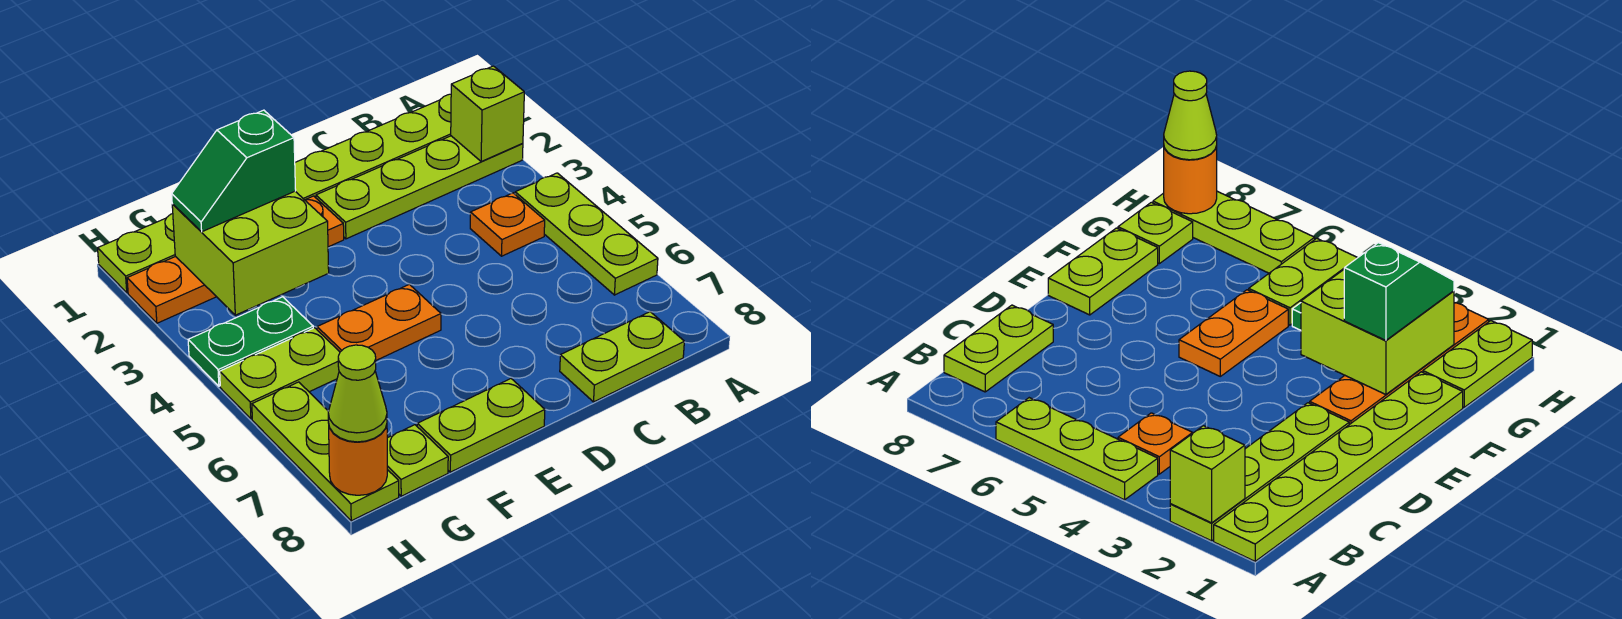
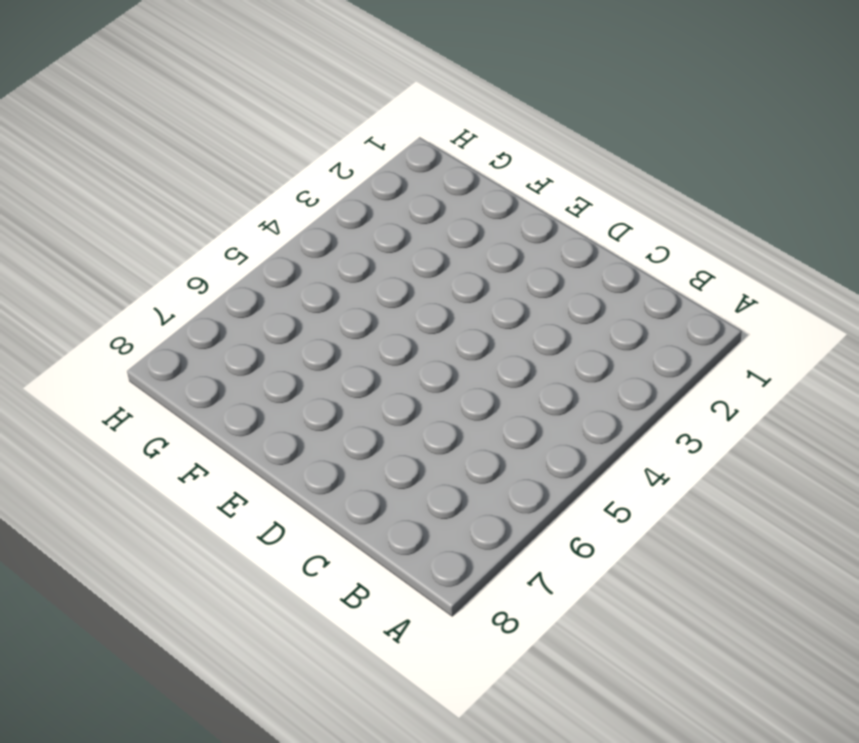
none -> lime 1x6 plate [295,94,451,200]
none -> lime 1x4 plate [316,136,523,239]
none -> lime 1x3 plate [515,173,658,295]

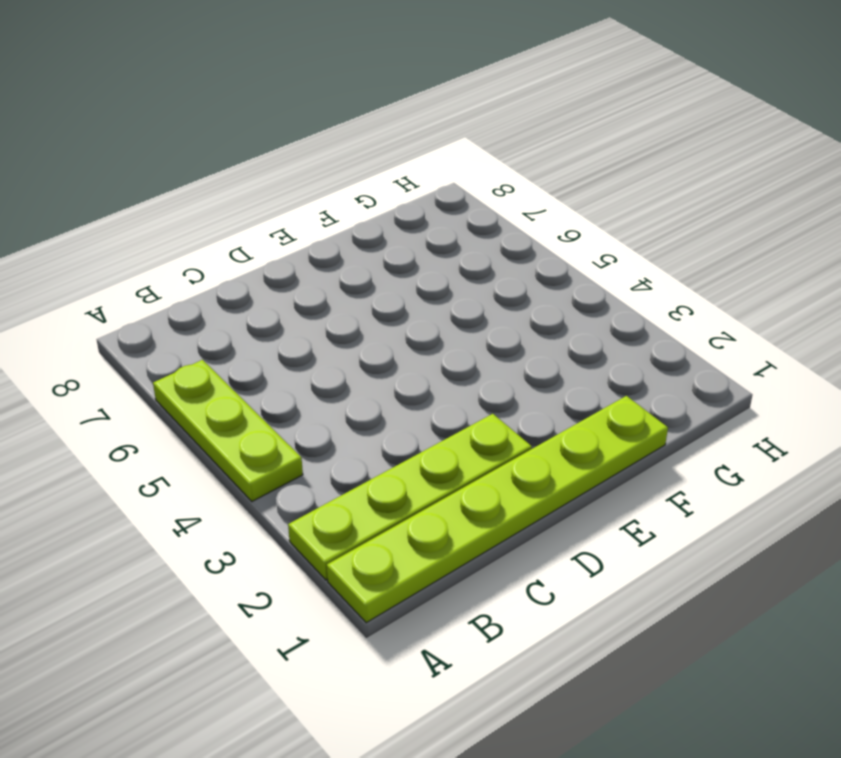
none -> orange 1x1 plate [470,193,545,256]
none -> lime 1x2 plate [560,312,684,402]
none -> orange 1x4 plate [127,196,344,323]

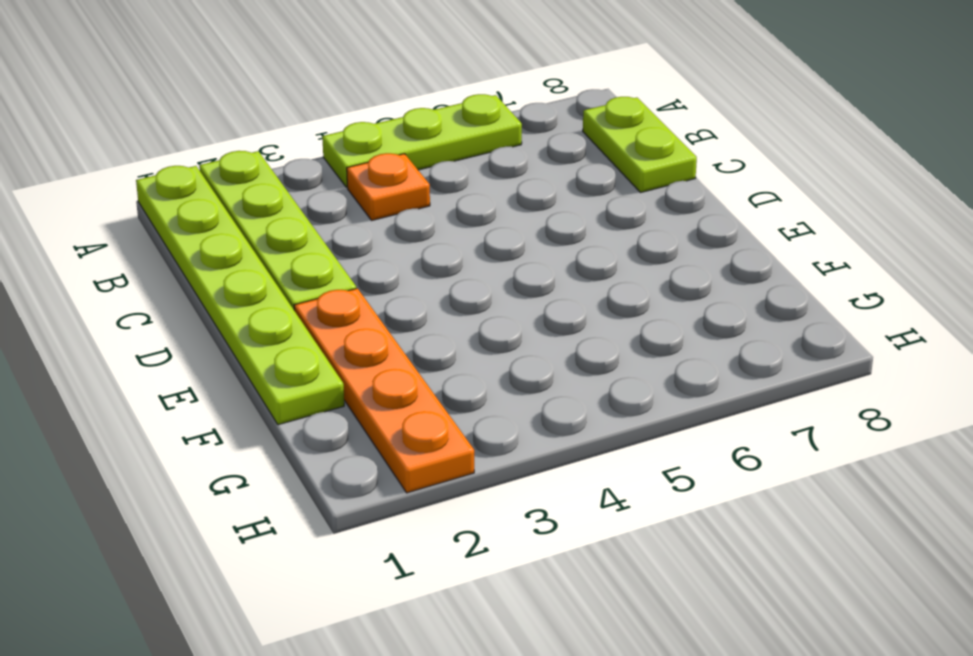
none -> orange 1x2 plate [317,284,441,360]
none -> lime 1x2 plate [417,379,545,472]
none -> lime 1x2 plate [98,214,175,293]

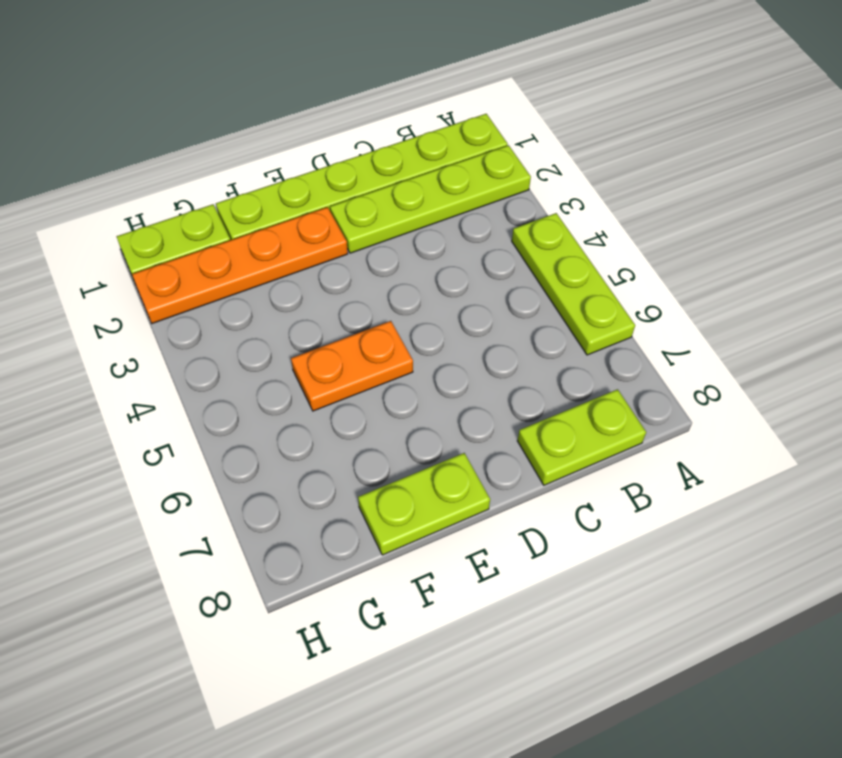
none -> orange 1x1 plate [470,193,545,256]
none -> green 1x2 plate [188,297,313,386]
none -> lime 1x2 plate [220,328,340,419]

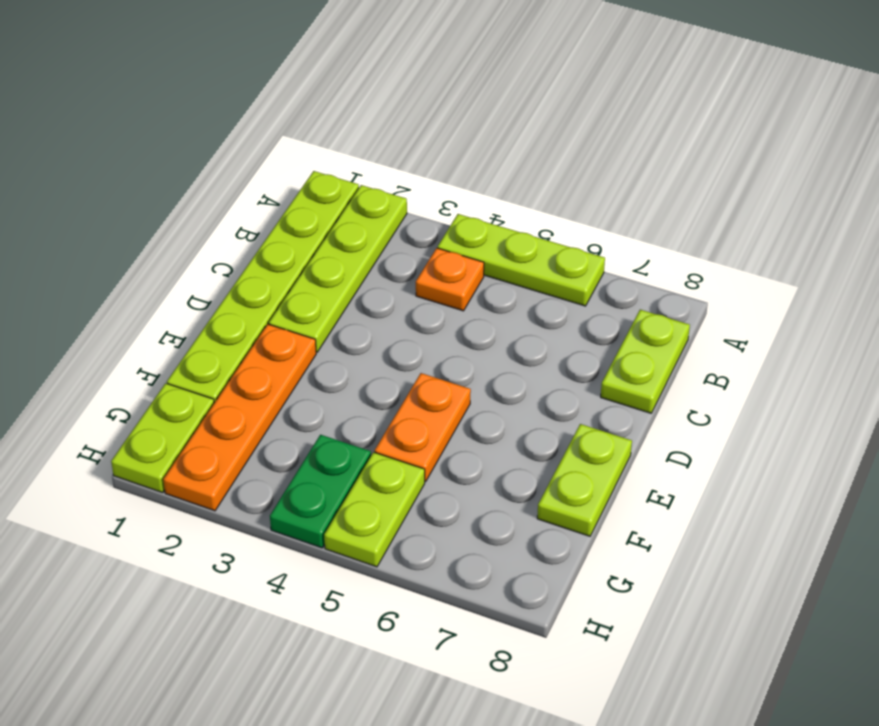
none -> lime 1x1 plate [387,425,448,496]
none -> lime 1x3 plate [252,382,399,521]
none -> lime 1x1 brick [451,66,524,162]

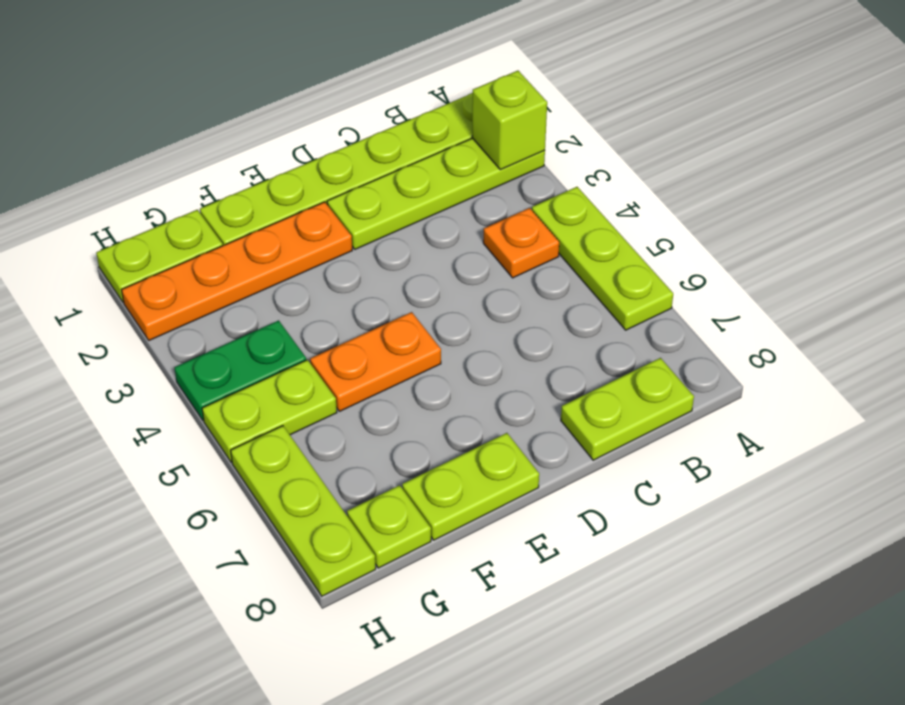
none -> lime 2x2 brick [172,191,329,315]
none -> orange 1x1 round brick [329,425,387,495]
none -> green 1x2 slope [172,110,296,232]

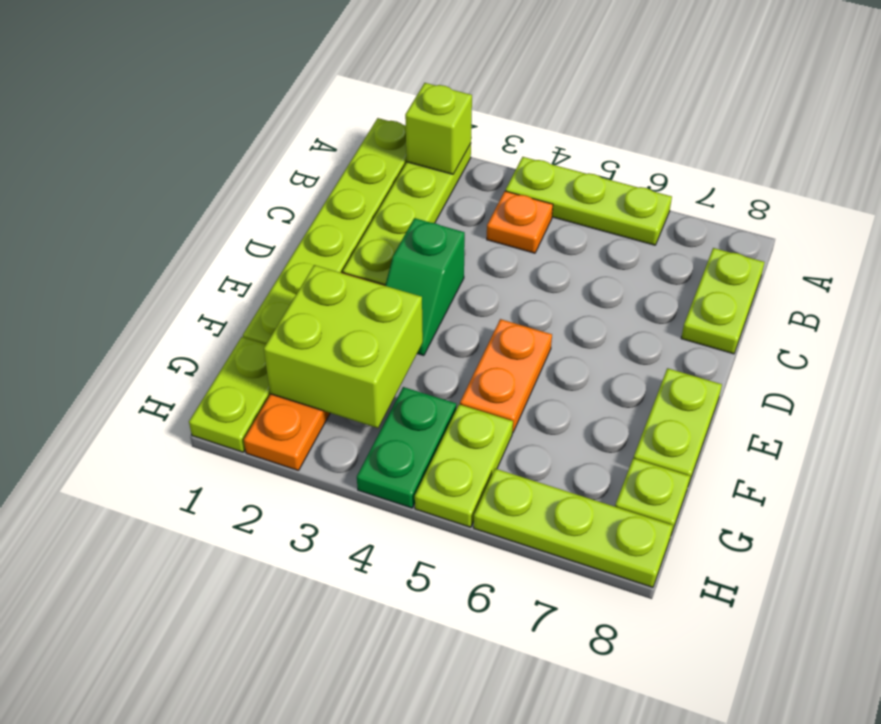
green 1x2 slope [385,218,465,356] -> green 1x2 slope moved to [172,110,296,232]
none -> orange 1x1 round brick [329,425,387,495]
none -> lime 1x1 cone [328,345,387,442]

